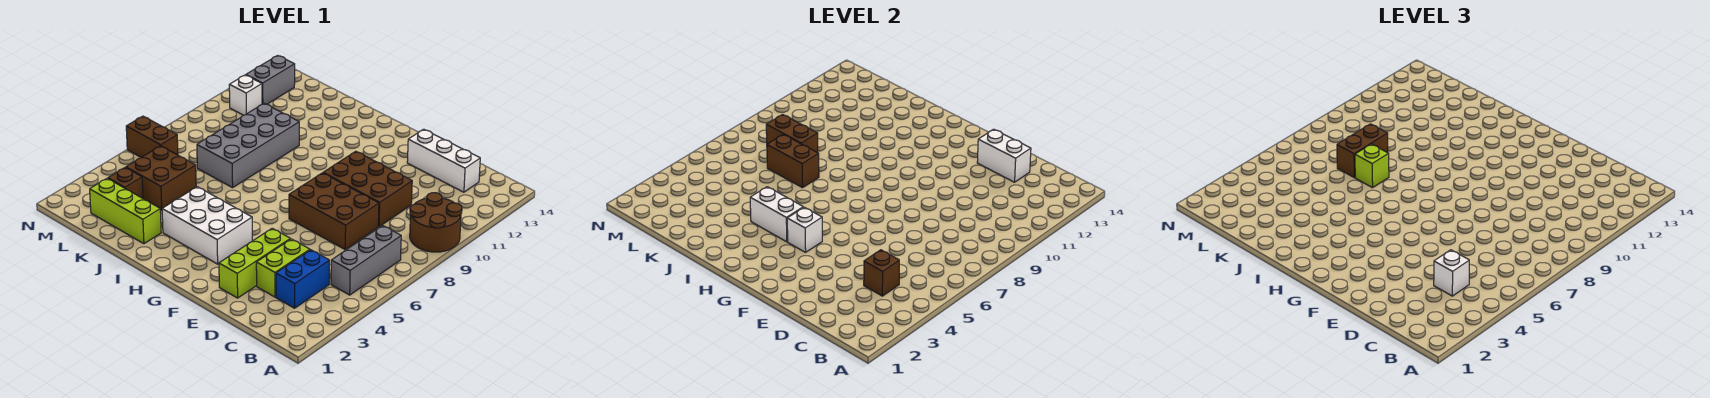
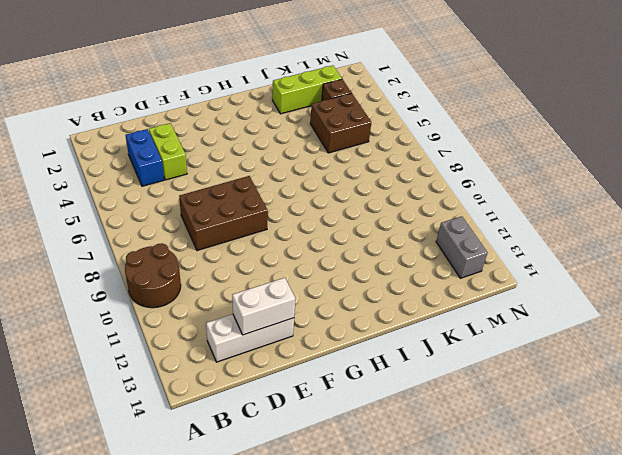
none -> grey 1x3 brick [331,226,401,295]
none -> brown 2x3 brick [323,151,412,227]
none -> lime 1x3 brick [219,228,290,298]

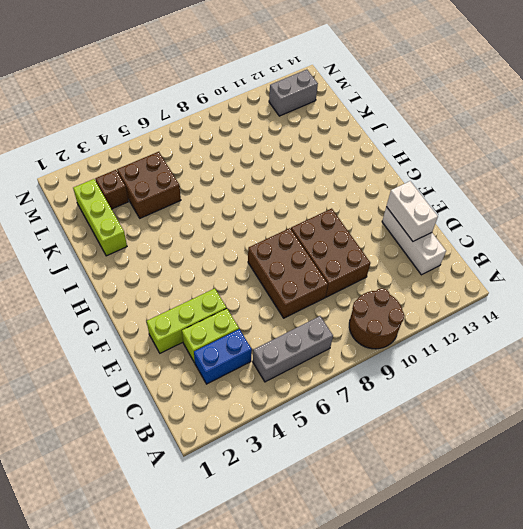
none -> white 2x3 brick [162,187,252,264]
none -> grey 2x4 brick [197,104,299,188]
none -> brown 1x2 brick [126,116,178,157]

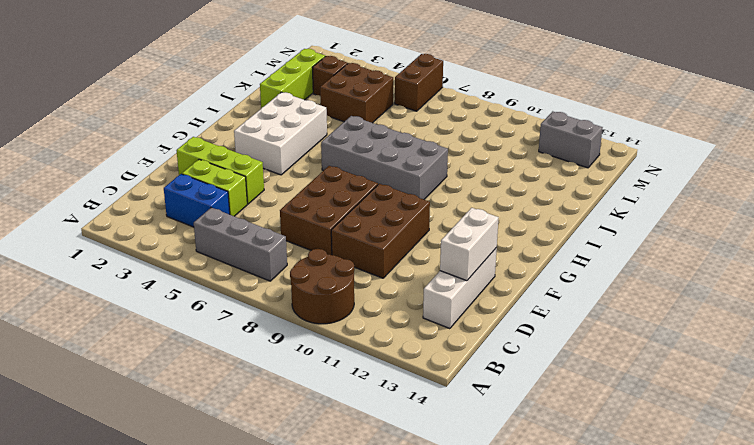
grey 2x4 brick [321,116,448,199] -> grey 2x4 brick moved to [197,104,299,188]
none -> white 1x1 brick [229,75,262,115]
none -> brown 1x1 brick [864,250,899,296]
none -> white 1x1 brick [787,207,822,252]

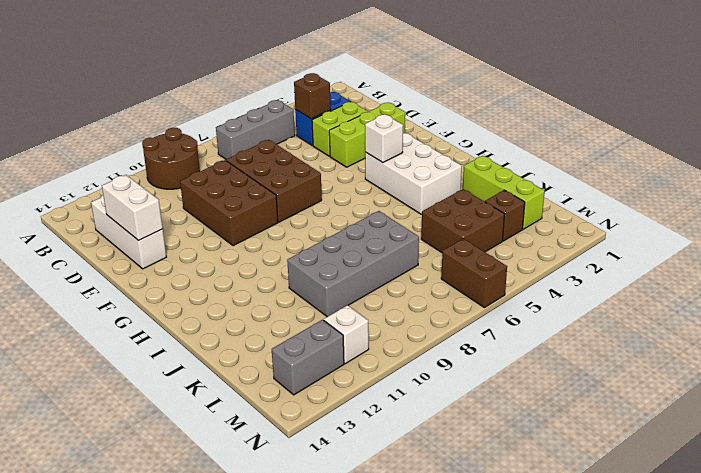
none -> white 1x2 brick [750,187,803,242]
none -> brown 1x2 brick [767,134,819,188]
none -> brown 1x2 brick [766,115,818,153]

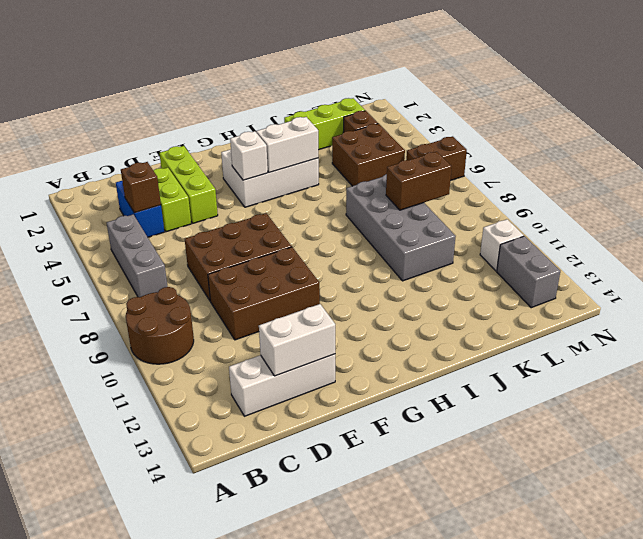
none -> brown 1x2 brick [767,134,819,188]
none -> white 1x1 brick [1434,250,1469,296]
none -> lime 1x1 brick [1355,144,1389,188]

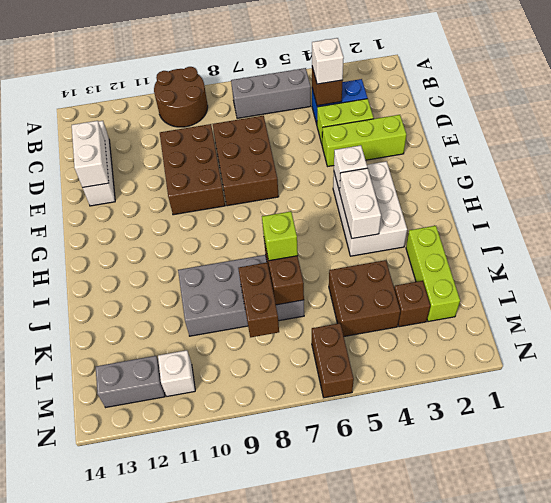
none -> brown 1x2 brick [1337,124,1388,178]

